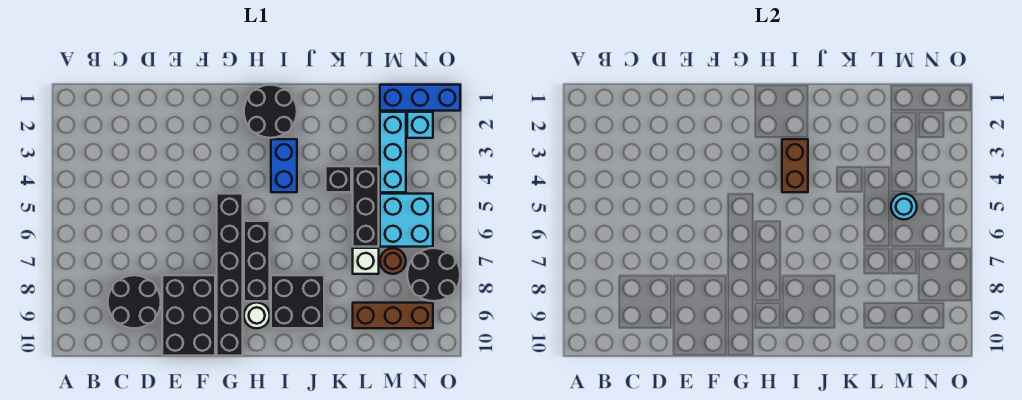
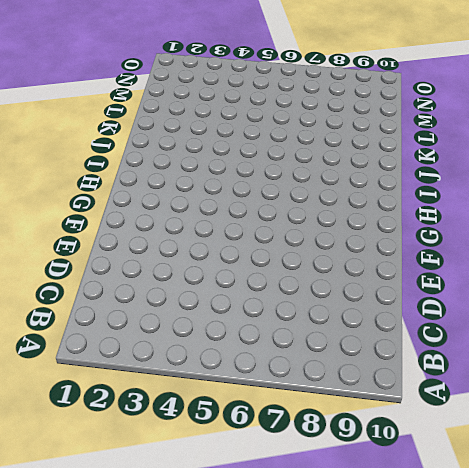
none -> black 2x2 round brick [108,275,161,328]
none -> black 2x3 brick [162,275,215,356]
none -> black 1x6 brick [217,194,243,356]

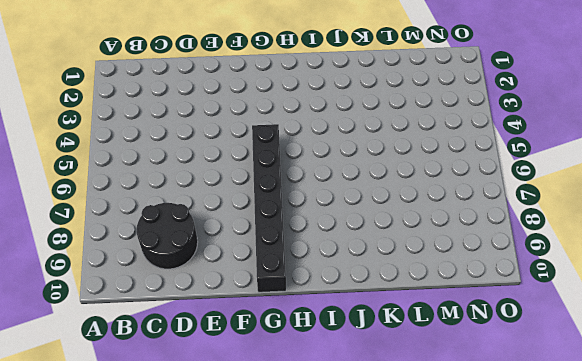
none -> black 2x3 brick [162,275,215,356]
none -> black 2x2 round brick [244,85,297,138]
none -> black 1x3 brick [244,221,270,301]

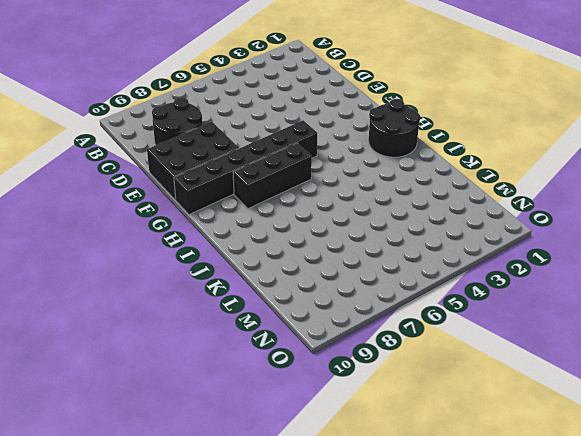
none -> white 1x1 round brick [244,303,270,328]
none -> blue 1x2 brick [271,139,297,192]
none -> black 2x2 brick [271,275,324,328]

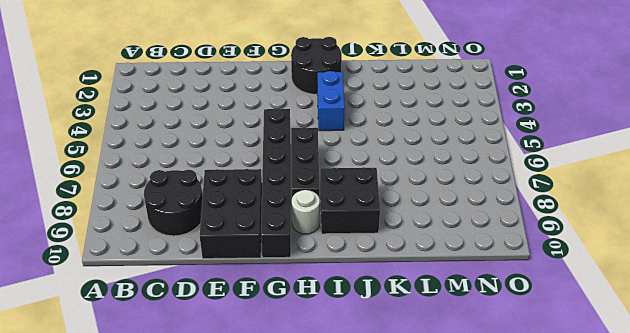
none -> black 1x1 brick [326,166,351,192]
none -> black 1x3 brick [353,166,379,247]
none -> white 1x1 brick [353,248,379,274]

